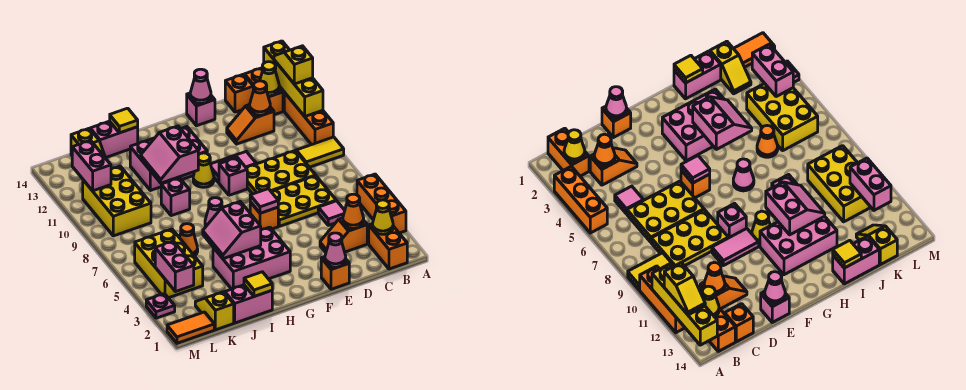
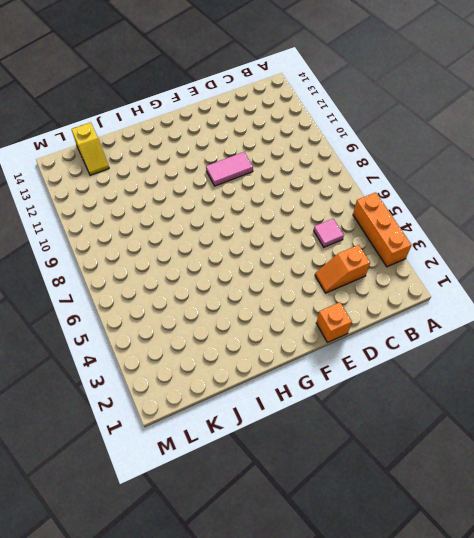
none -> yellow 1x2 tile [296,137,344,167]
none -> orange 1x3 brick [284,93,333,145]
none -> orange 1x2 brick [369,224,407,269]
none -> orange 1x2 brick [244,68,283,115]

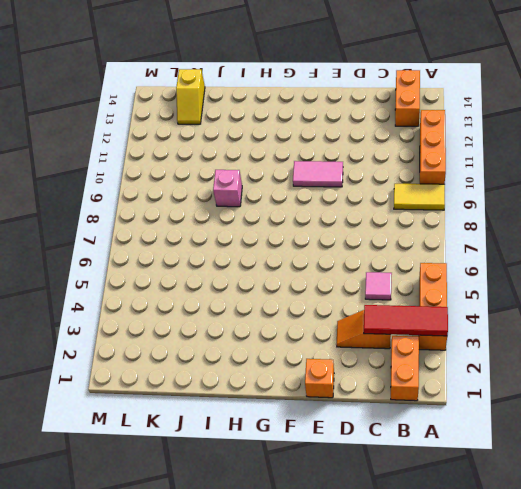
red 1x3 tile [364,305,448,336] -> orange 1x1 cone [343,194,364,228]
none -> yellow 2x3 plate [271,176,336,226]
none -> yellow 2x3 plate [247,151,316,194]
none -> orange 1x2 slope [227,105,274,144]
none -> orange 1x1 brick [225,74,253,112]

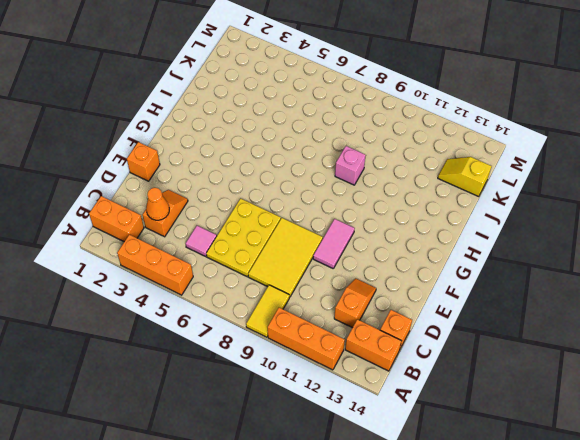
yellow 2x3 tile [248,218,323,297] -> yellow 2x3 plate [247,151,316,194]
none -> pink 1x1 brick [187,93,215,126]
none -> orange 1x1 brick [250,202,278,230]
none -> pink 1x1 brick [219,158,247,195]
none -> pink 2x3 brick [213,227,290,289]

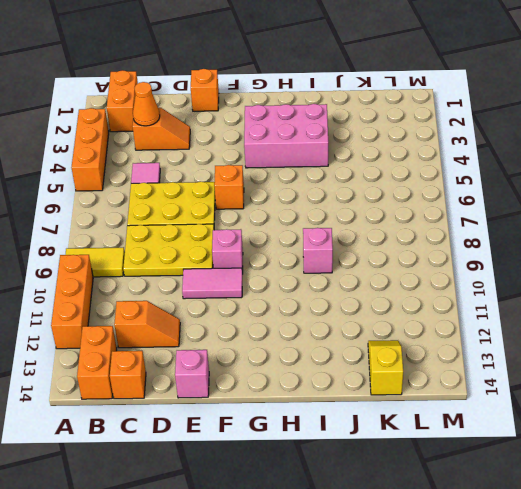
none -> yellow 1x1 cone [193,153,214,187]
none -> pink 2x3 brick [130,127,207,191]
none -> pink 1x1 cone [205,198,222,227]
none -> pink 1x2 brick [225,285,272,323]

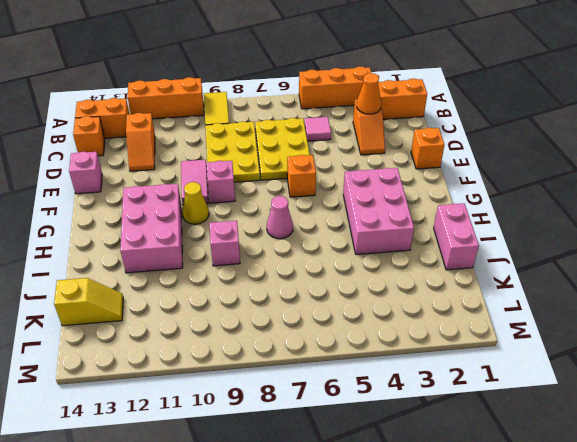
none -> pink 1x2 brick [90,121,138,158]
none -> orange 1x1 cone [179,224,198,256]
none -> yellow 1x2 slope [195,292,234,330]
none -> yellow 2x3 brick [135,229,203,298]

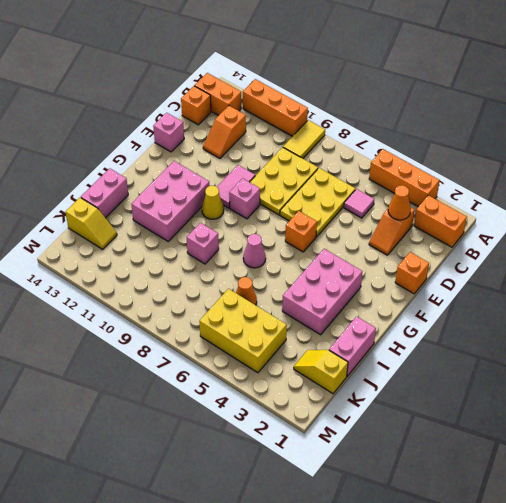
none -> yellow 2x3 brick [83,166,151,236]
none -> orange 1x2 tile [167,312,214,343]
none -> pink 1x1 plate [146,294,175,318]
none -> yellow 1x4 brick [264,41,323,116]

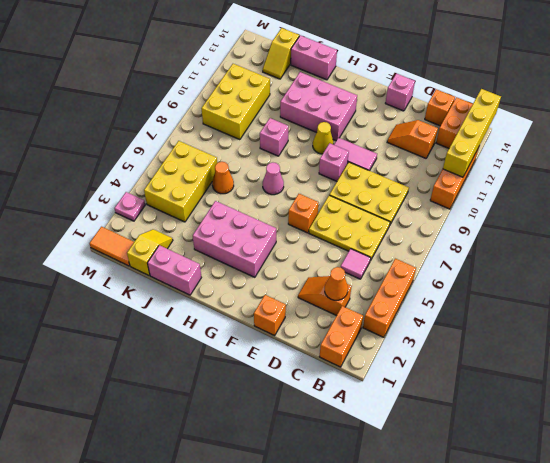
none -> yellow 1x2 tile [296,137,344,167]
none -> yellow 1x1 cone [373,200,393,234]
none -> yellow 1x1 cone [260,62,279,96]
none -> orange 1x1 cone [250,81,270,115]

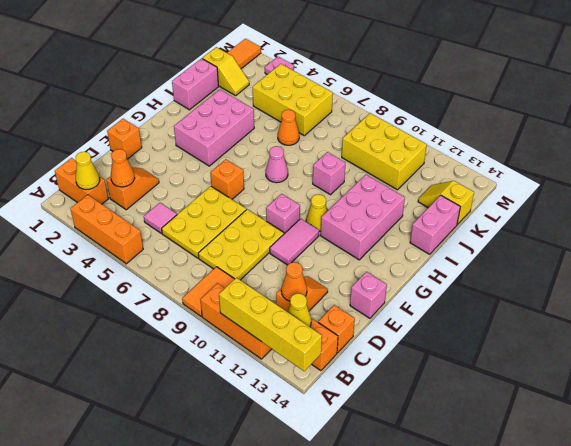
orange 1x2 tile [182,267,234,316] -> yellow 1x2 tile [296,137,344,167]
none -> pink 1x1 cone [325,233,346,267]
none -> pink 1x1 cone [190,69,211,103]
none -> pink 1x1 tile [250,189,278,213]
none -> pink 2x2 slope [203,202,261,259]

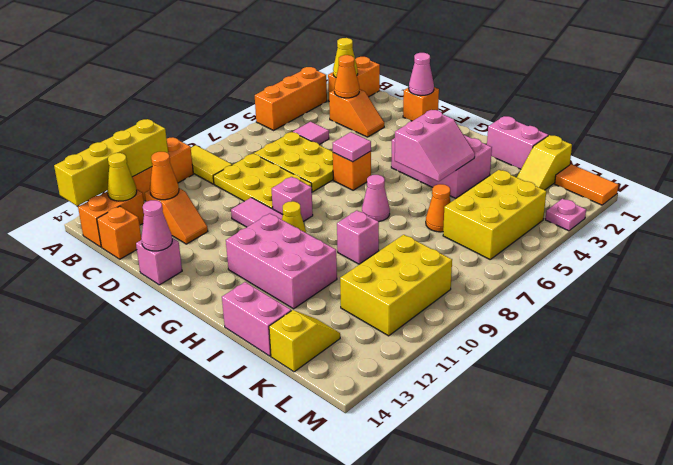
none -> pink 2x2 slope [141,126,198,183]
none -> yellow 1x1 tile [244,272,272,297]
none -> yellow 1x1 tile [110,108,138,133]
none -> pink 1x2 brick [155,241,194,292]

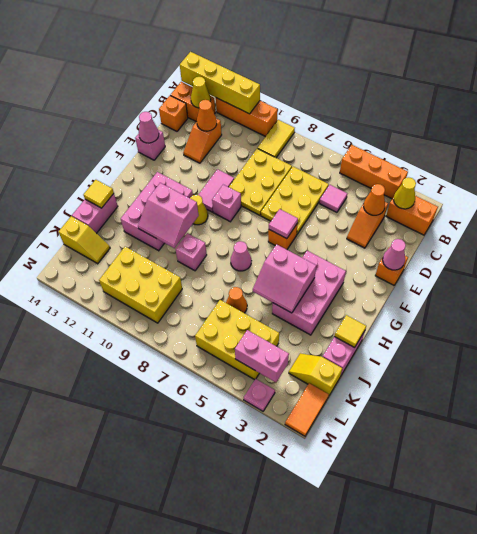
none -> pink 1x2 brick [72,140,111,191]
none -> yellow 1x2 slope [274,46,313,84]

